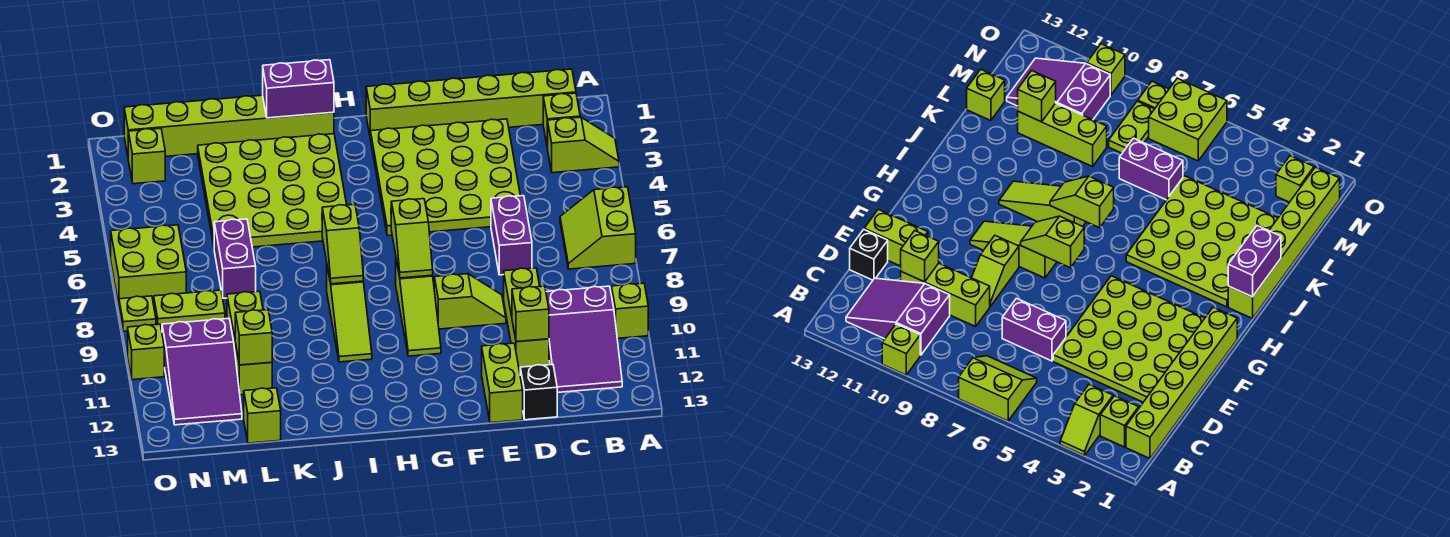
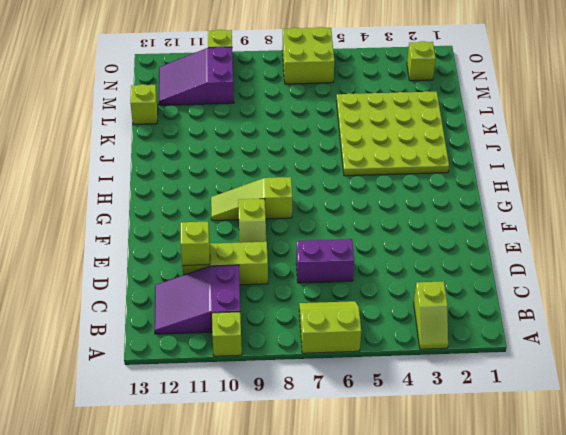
none -> lime 1x6 brick [366,69,576,135]
none -> lime 1x1 brick [543,93,580,148]
none -> lime 4x4 plate [370,119,520,236]
none -> black 1x1 brick [520,364,557,420]

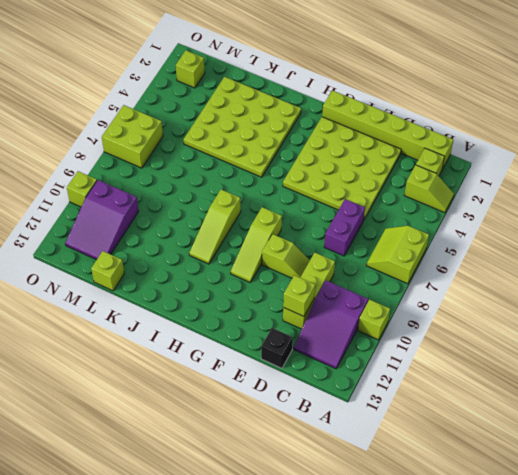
none -> lime 1x2 brick [482,343,523,423]
none -> lime 1x6 brick [124,95,334,157]
none -> purple 1x2 brick [214,219,256,298]
none -> lime 1x3 brick [227,291,272,395]

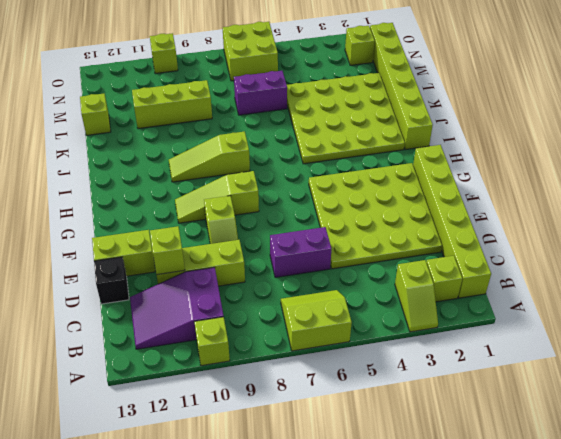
none -> lime 1x2 plate [154,290,225,328]
none -> purple 2x3 slope [162,319,242,425]
none -> lime 1x1 plate [119,296,156,331]
none -> lime 1x2 slope [391,199,433,278]

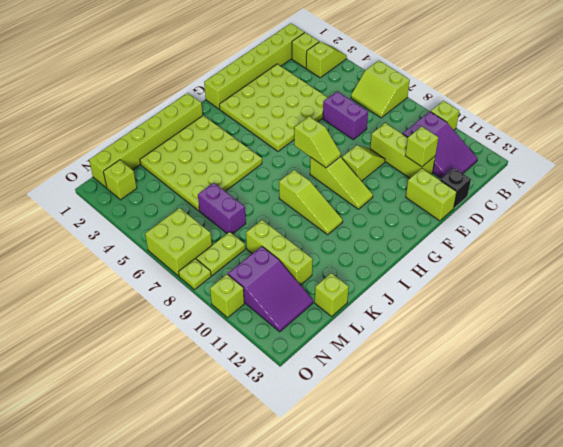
none -> purple 1x2 brick [263,60,334,118]
none -> lime 1x2 slope [322,204,363,284]
none -> lime 1x1 brick [235,310,272,365]

